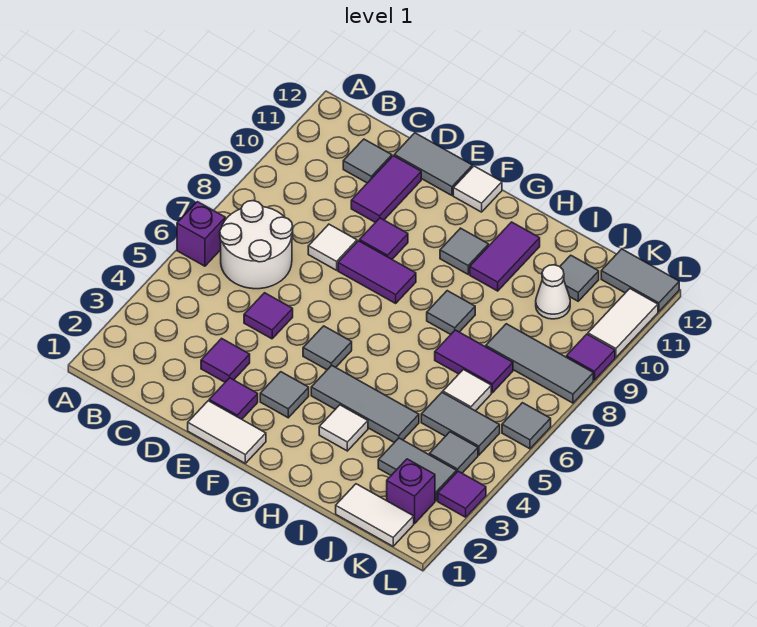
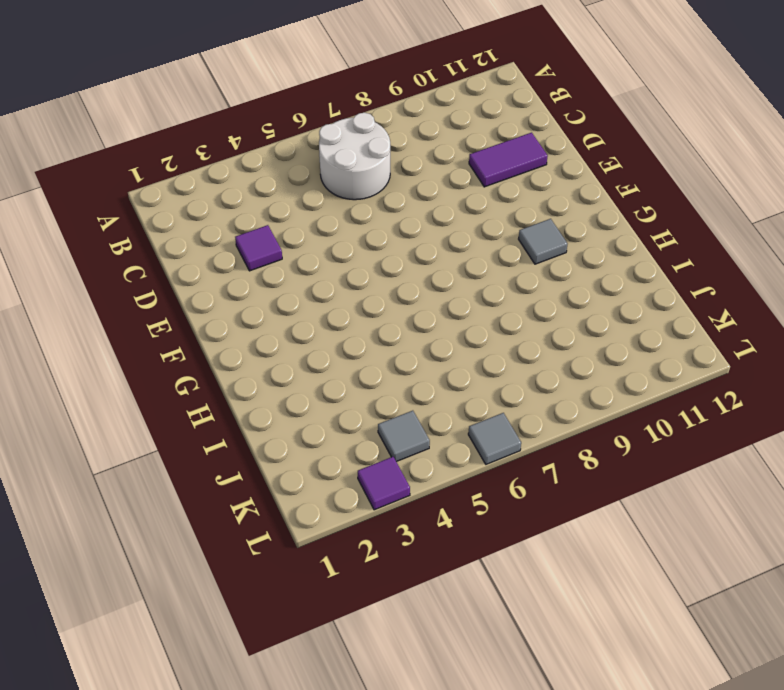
none -> purple 1x1 brick [177,202,225,266]
none -> grey 1x1 tile [343,139,392,183]
none -> purple 1x1 tile [244,293,293,339]
none -> white 1x1 tile [308,224,357,270]

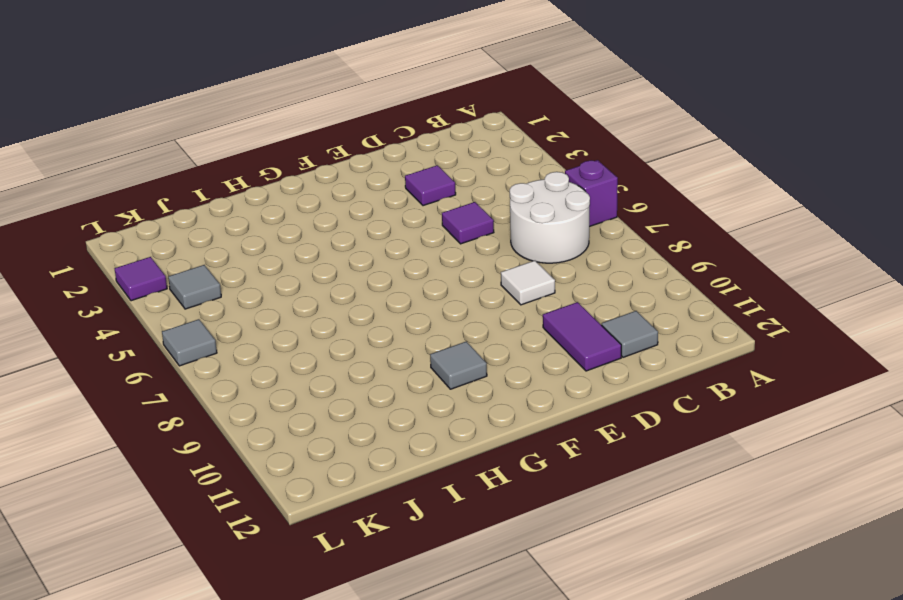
none -> grey 1x2 tile [394,133,472,195]
none -> white 1x2 tile [188,401,266,463]
none -> purple 1x1 tile [209,378,258,419]
none -> purple 1x2 tile [338,241,416,303]

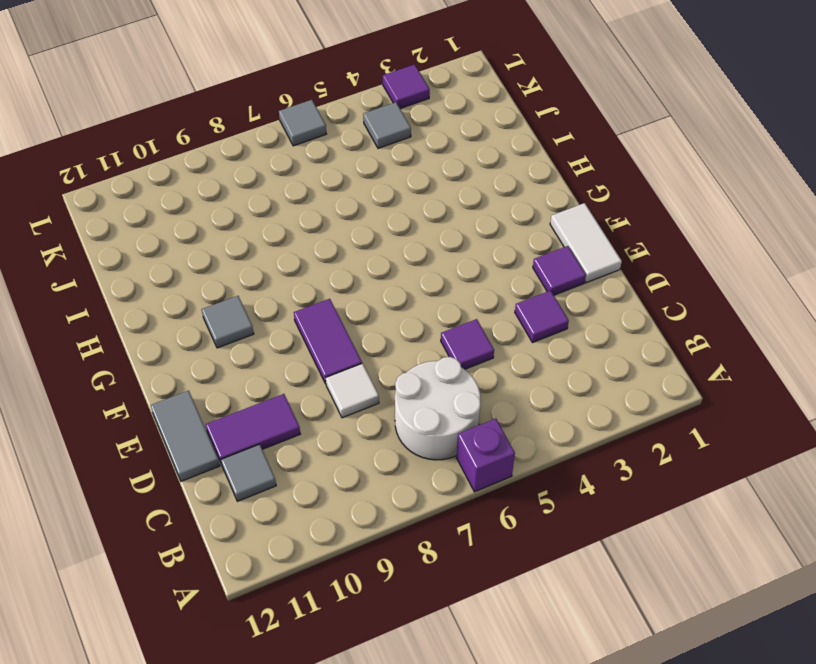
none -> purple 1x1 tile [359,218,408,259]
none -> grey 1x1 tile [260,372,309,418]
none -> grey 1x1 tile [303,326,352,370]
none -> white 1x1 tile [453,166,502,212]

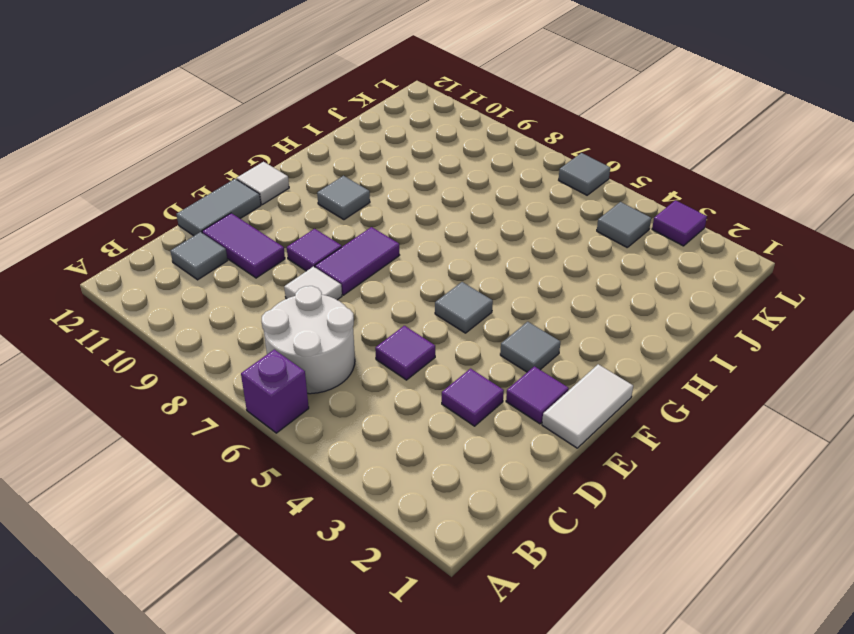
none -> grey 1x3 tile [311,365,419,443]
none -> white 1x1 tile [319,405,368,451]
none -> grey 1x1 tile [427,291,475,335]
none -> purple 1x2 tile [470,222,540,291]

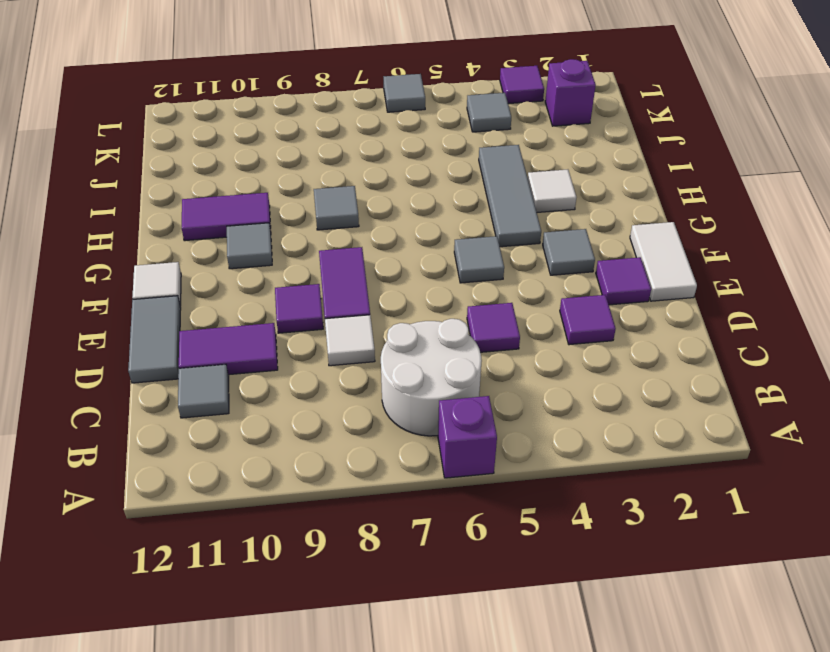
none -> purple 1x2 tile [435,330,513,393]
none -> white 1x2 tile [336,484,414,546]
none -> grey 1x2 tile [378,438,457,501]
none -> grey 1x2 tile [421,393,500,455]

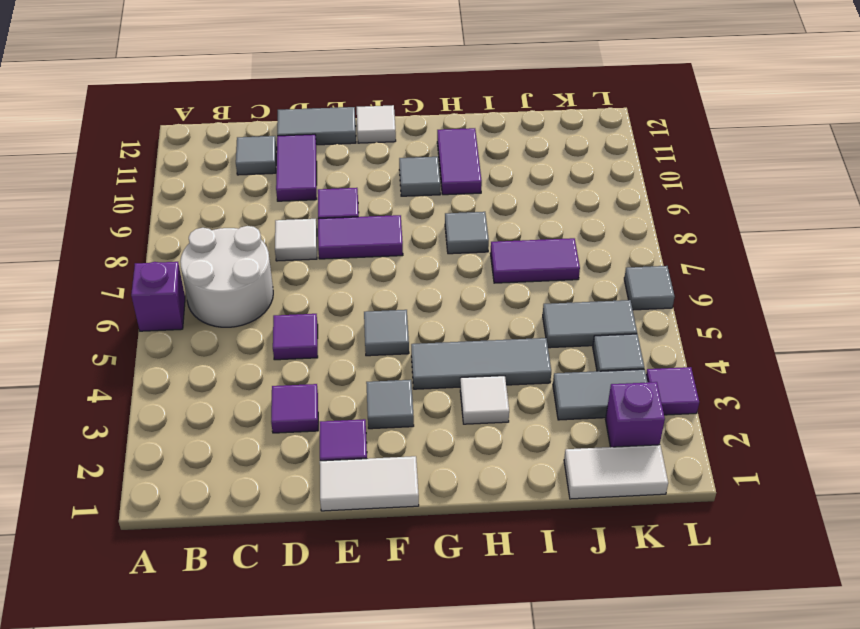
none -> white 1x1 tile [443,369,491,411]
none -> grey 1x3 tile [486,324,593,403]
none -> white 1x1 cone [536,265,570,319]
none -> grey 1x1 tile [560,255,599,301]

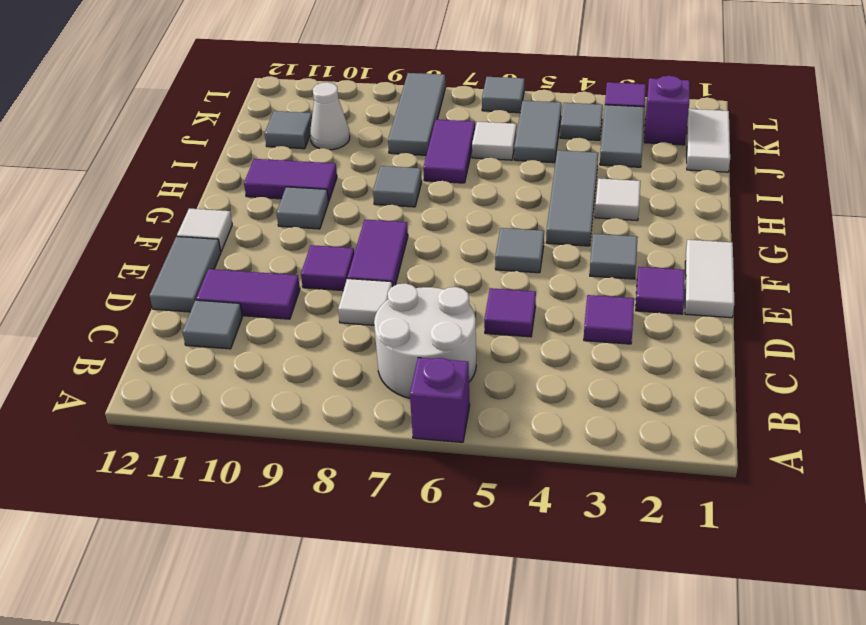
none -> grey 1x2 tile [601,249,679,312]
none -> purple 1x1 tile [566,334,615,380]
none -> white 1x2 tile [588,289,658,357]

